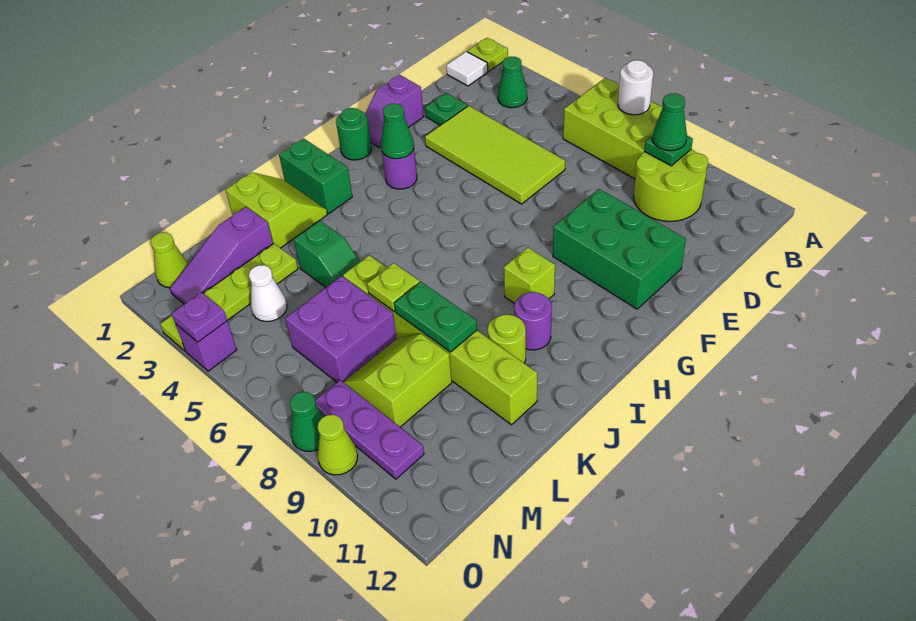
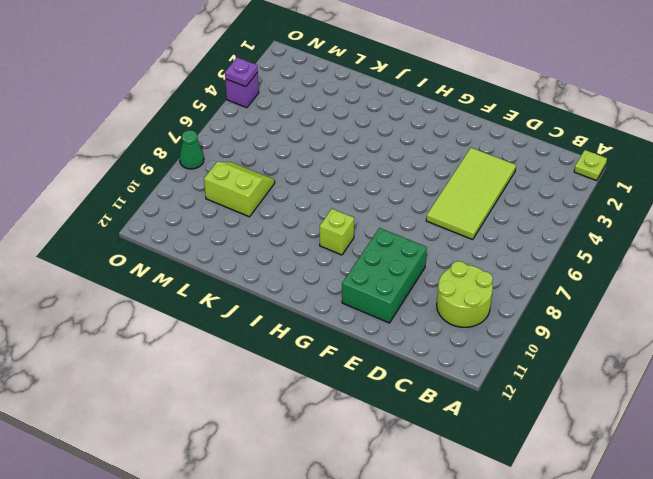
none -> lime 2x3 brick [563,78,663,179]
none -> white 1x1 tile [446,51,488,86]
none -> green 1x1 cone [498,57,527,108]
none -> green 1x1 plate [425,93,468,125]

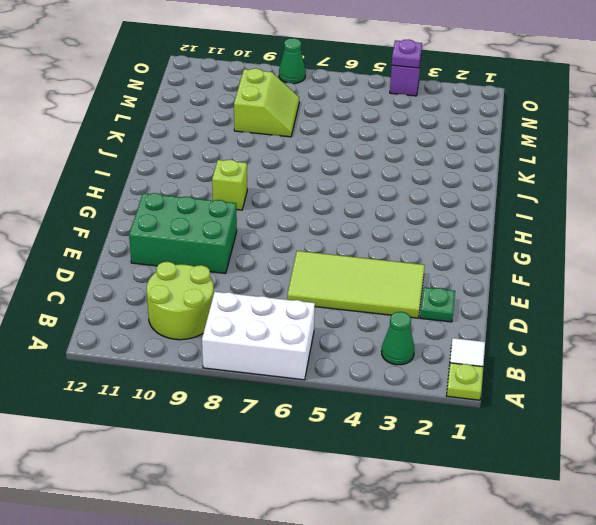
white 2x3 brick [202,292,315,380] -> lime 2x3 brick [563,78,663,179]
none -> purple 1x2 slope [365,75,424,148]
none -> green 1x1 round brick [336,108,372,160]
none -> purple 1x1 round brick [382,149,417,189]
none -> green 1x2 brick [279,138,352,214]

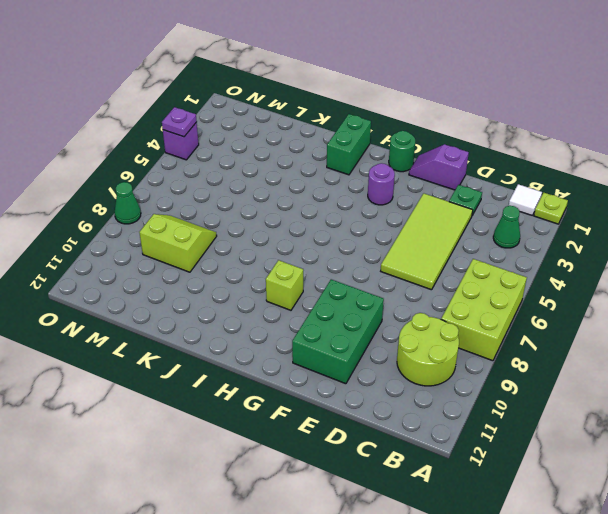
none -> purple 1x1 round brick [514,292,552,350]
none -> lime 2x2 slope [226,172,327,248]
none -> lime 1x1 round brick [488,315,526,363]
none -> green 1x2 slope [294,221,360,287]

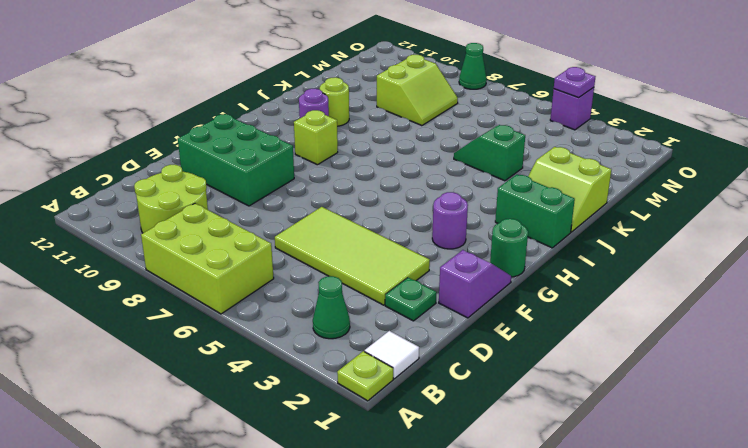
none -> lime 1x6 brick [343,255,537,425]
none -> purple 1x3 slope [170,207,273,304]
none -> lime 1x4 plate [160,244,298,351]
none -> purple 2x2 brick [285,276,397,382]

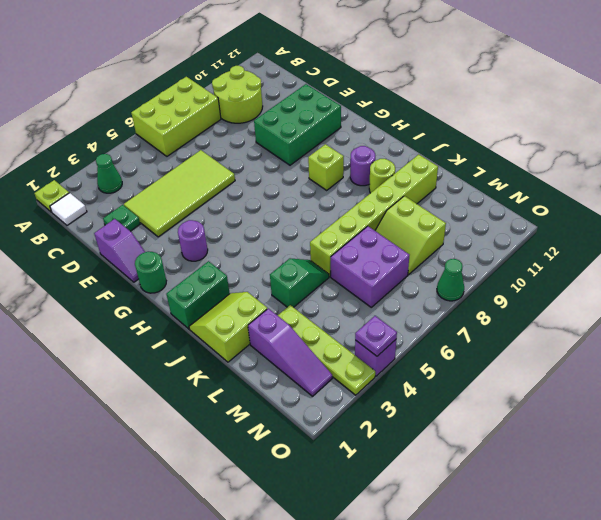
none -> white 1x1 cone [249,265,287,321]
none -> lime 1x1 cone [151,232,188,288]
none -> purple 1x3 plate [315,380,424,479]
none -> lime 1x1 cone [317,415,358,475]

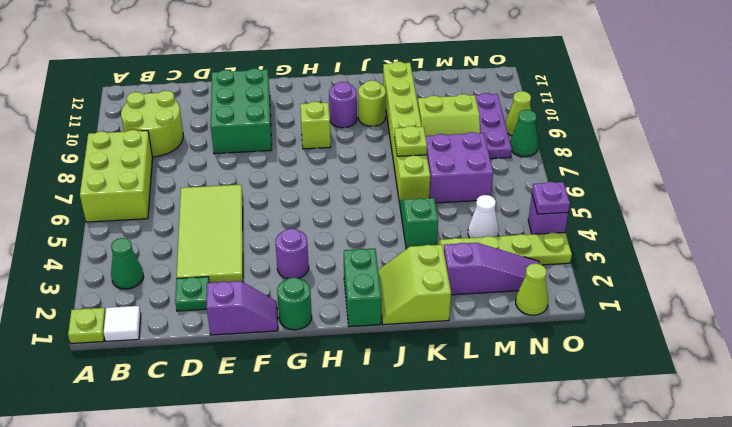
none -> white 1x1 round brick [618,60,653,115]
none -> green 1x1 plate [644,135,693,166]
none -> green 1x1 cone [381,104,414,159]
none -> green 1x2 plate [394,282,477,352]

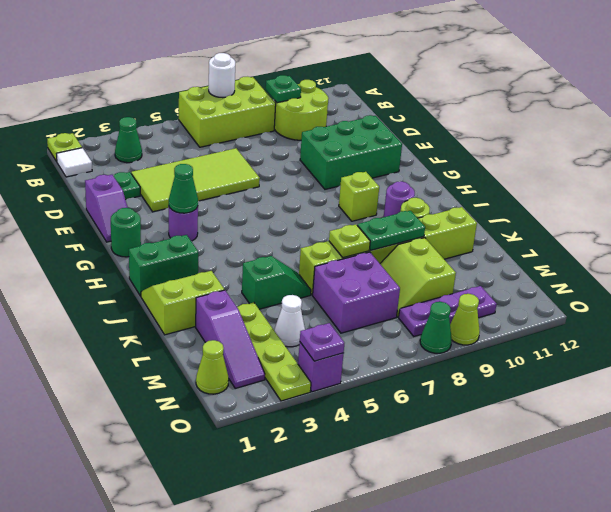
none -> green 1x1 cone [652,93,687,151]

